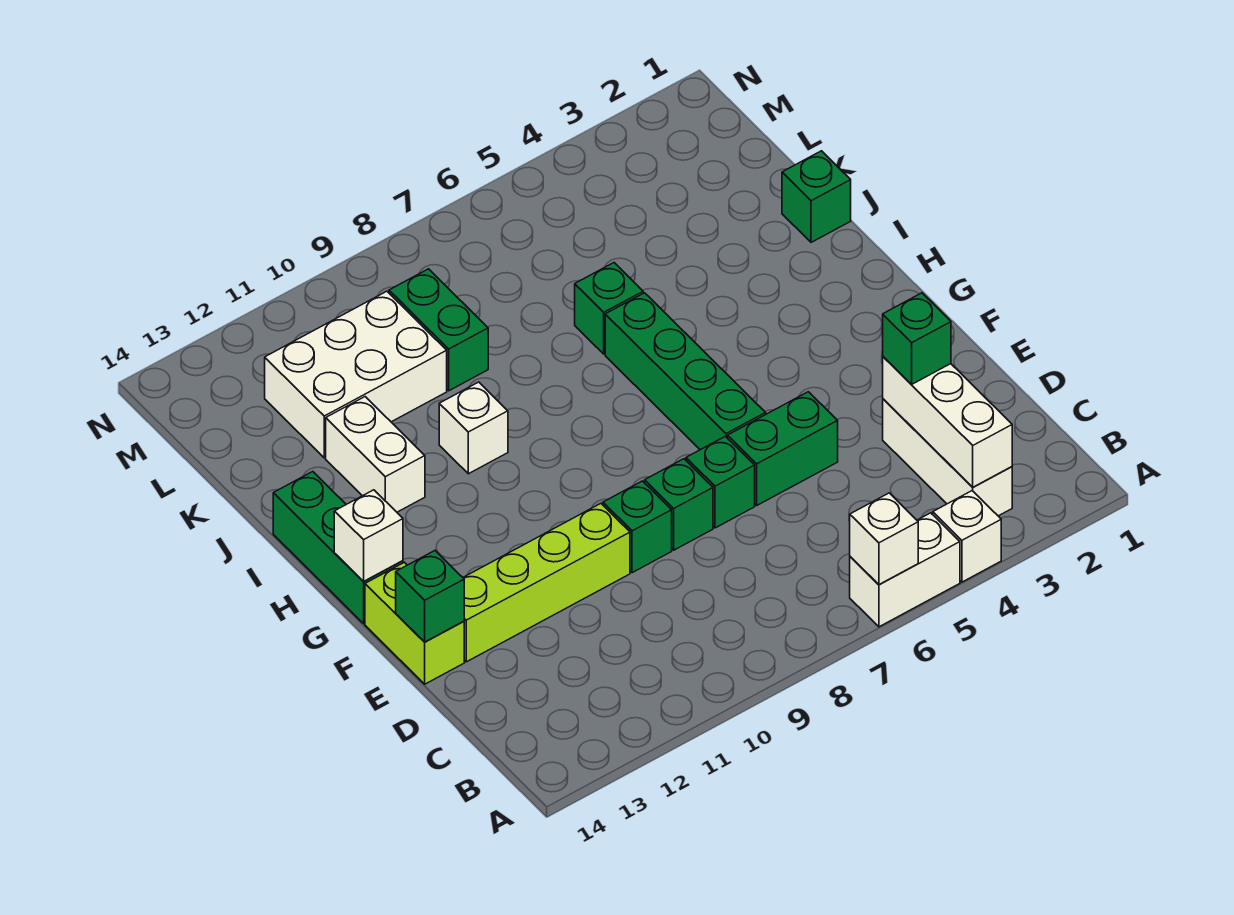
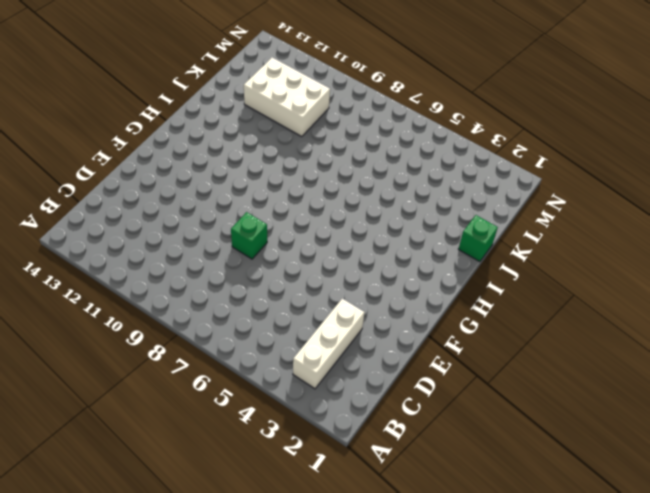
none -> white 1x1 brick [933,491,1001,582]
none -> white 1x2 brick [850,513,960,627]
none -> green 1x2 brick [727,392,838,505]

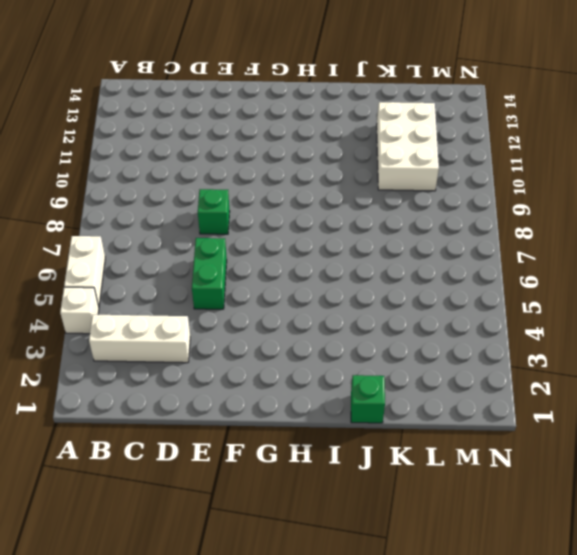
none -> green 1x1 brick [686,436,755,528]
none -> green 1x1 brick [603,481,672,573]
none -> lime 1x4 brick [463,504,630,662]

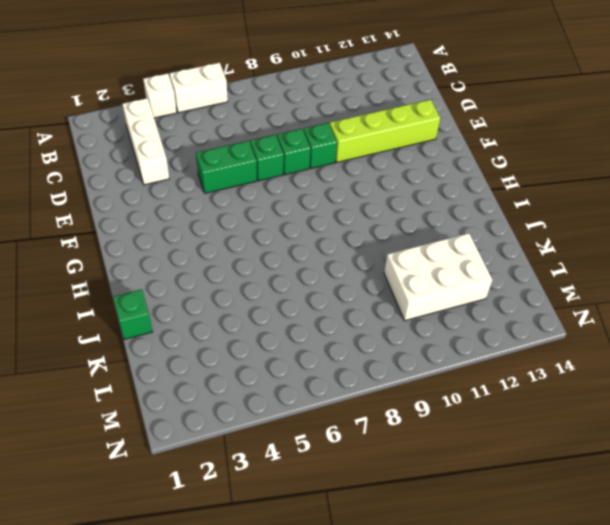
none -> lime 1x2 brick [365,562,464,684]
none -> green 1x4 brick [605,293,766,450]
none -> green 1x3 brick [273,472,403,623]

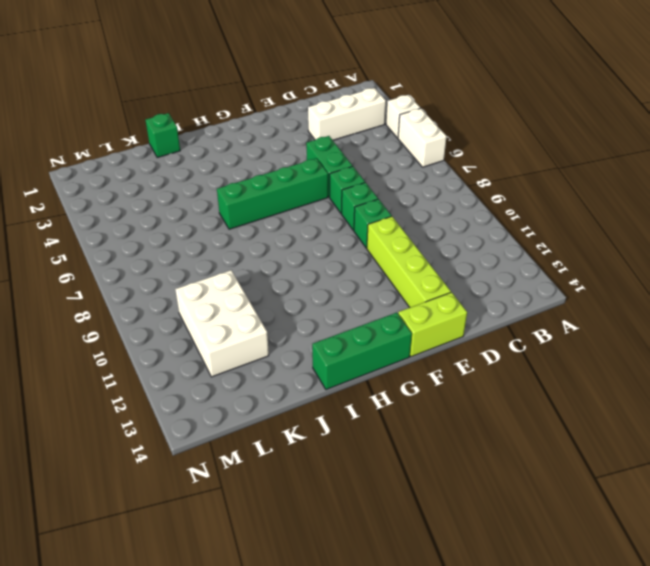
none -> white 1x1 brick [439,382,508,474]
none -> white 1x2 brick [326,397,425,512]
none -> green 1x1 brick [575,263,643,354]

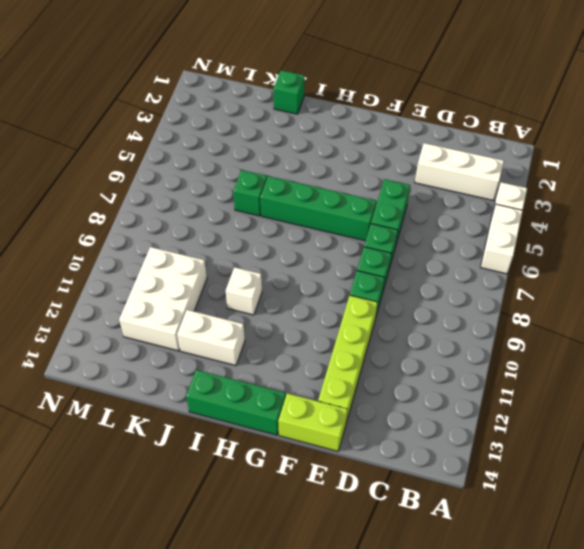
none -> green 1x2 brick [389,269,488,391]
none -> white 1x1 brick [850,493,918,584]
none -> white 1x3 brick [883,357,1012,487]

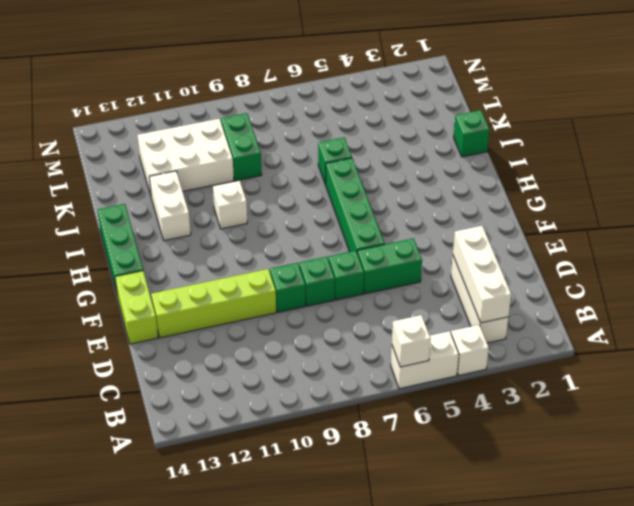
none -> green 1x1 brick [396,551,464,642]
none -> white 1x1 brick [334,490,403,581]
none -> green 1x1 brick [883,293,951,385]

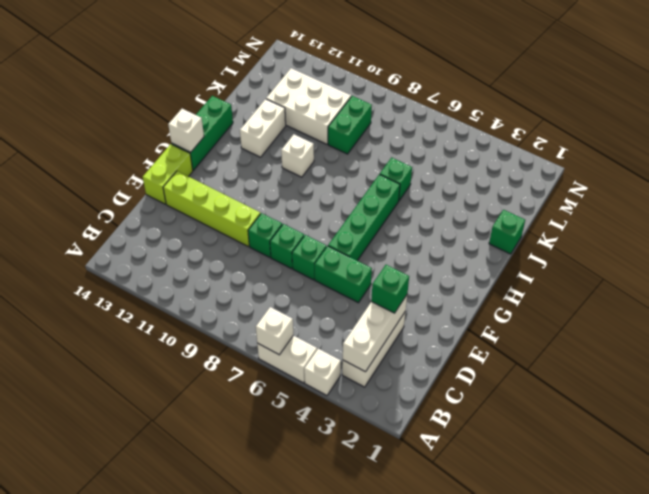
none -> green 1x1 brick [396,551,464,642]

